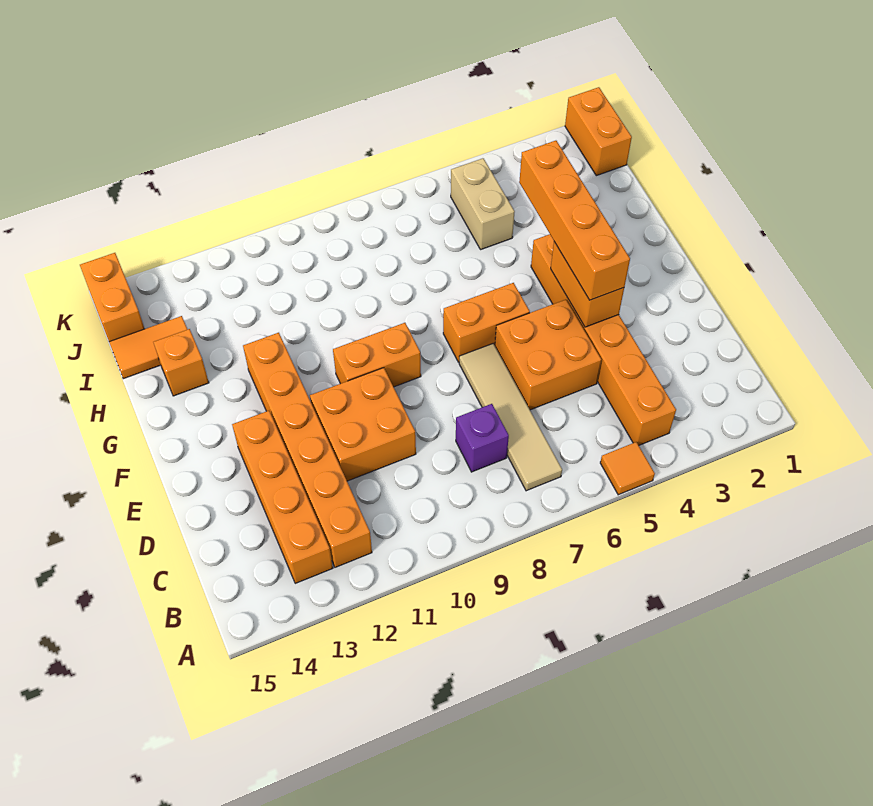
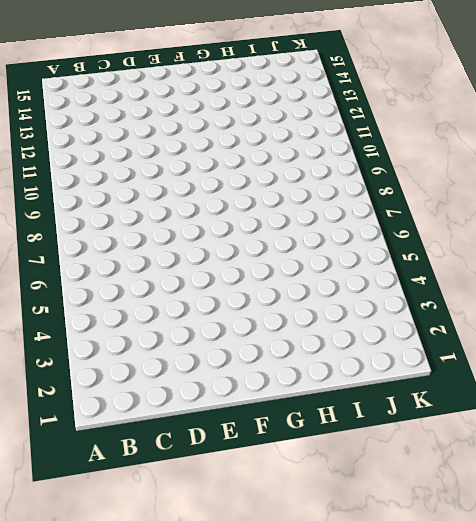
none -> orange 1x1 tile [600,442,655,495]
none -> orange 1x6 brick [531,234,676,445]
none -> tan 1x4 tile [459,344,562,491]

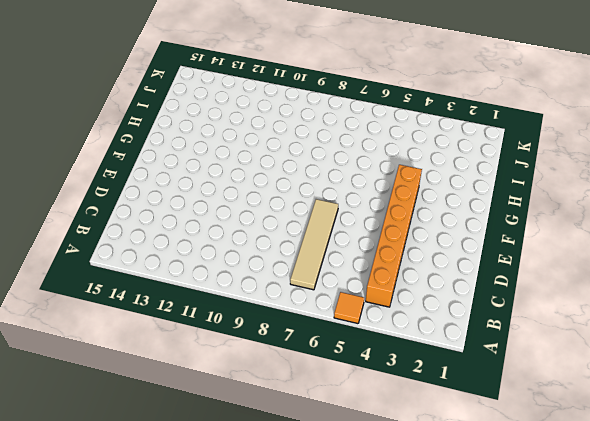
none -> orange 1x6 brick [243,333,372,567]
none -> orange 1x4 brick [232,411,333,583]
none -> purple 1x1 brick [456,404,509,472]

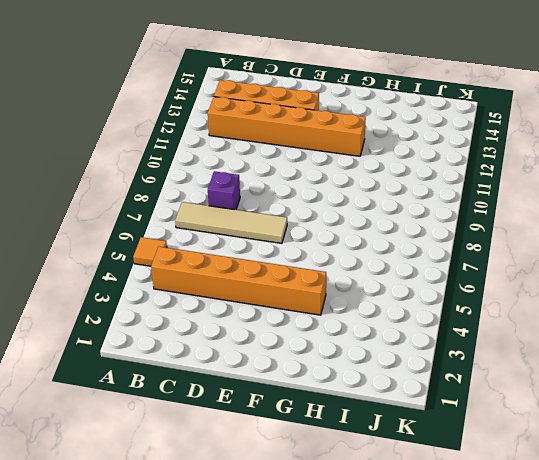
none -> orange 2x2 brick [495,300,601,410]
none -> orange 2x2 brick [310,368,416,481]
none -> orange 1x2 brick [443,283,530,362]

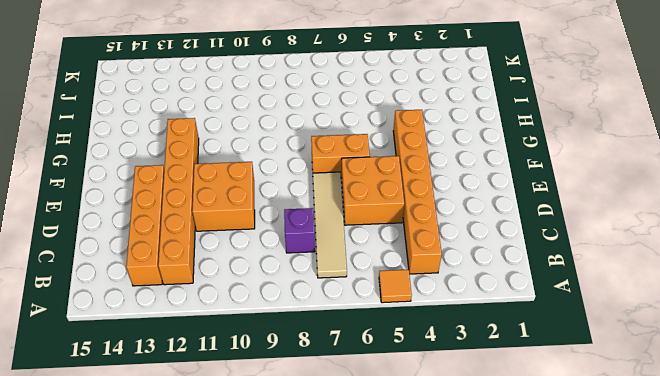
none -> orange 1x2 brick [333,323,421,387]
none -> orange 1x1 brick [153,329,209,396]
none -> tan 1x2 brick [451,158,515,250]

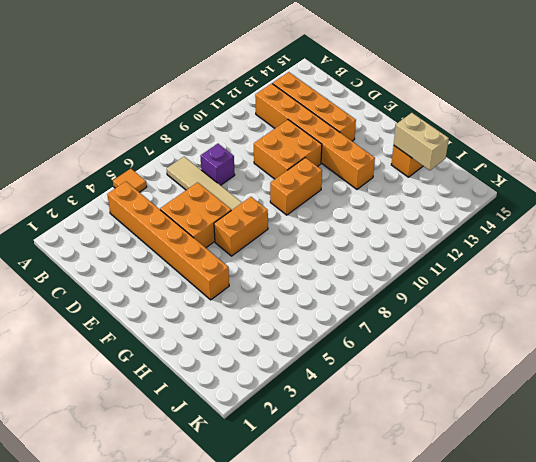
tan 1x2 brick [394,113,449,170] -> tan 1x2 brick moved to [451,158,515,250]
none -> orange 1x2 tile [109,316,187,379]
none -> orange 1x2 brick [565,87,632,176]
none -> orange 1x2 brick [80,253,144,342]

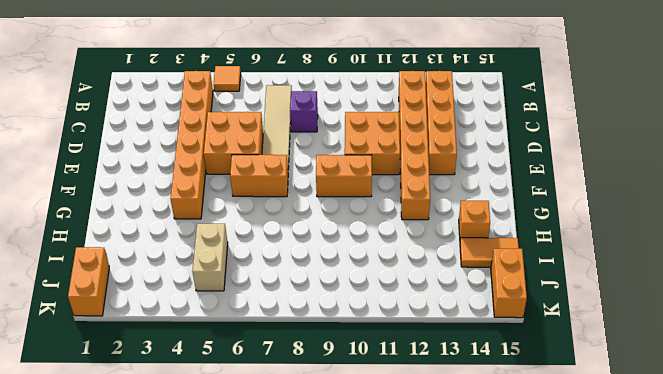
none -> orange 1x2 brick [551,242,624,327]
none -> orange 1x4 brick [519,141,630,300]

